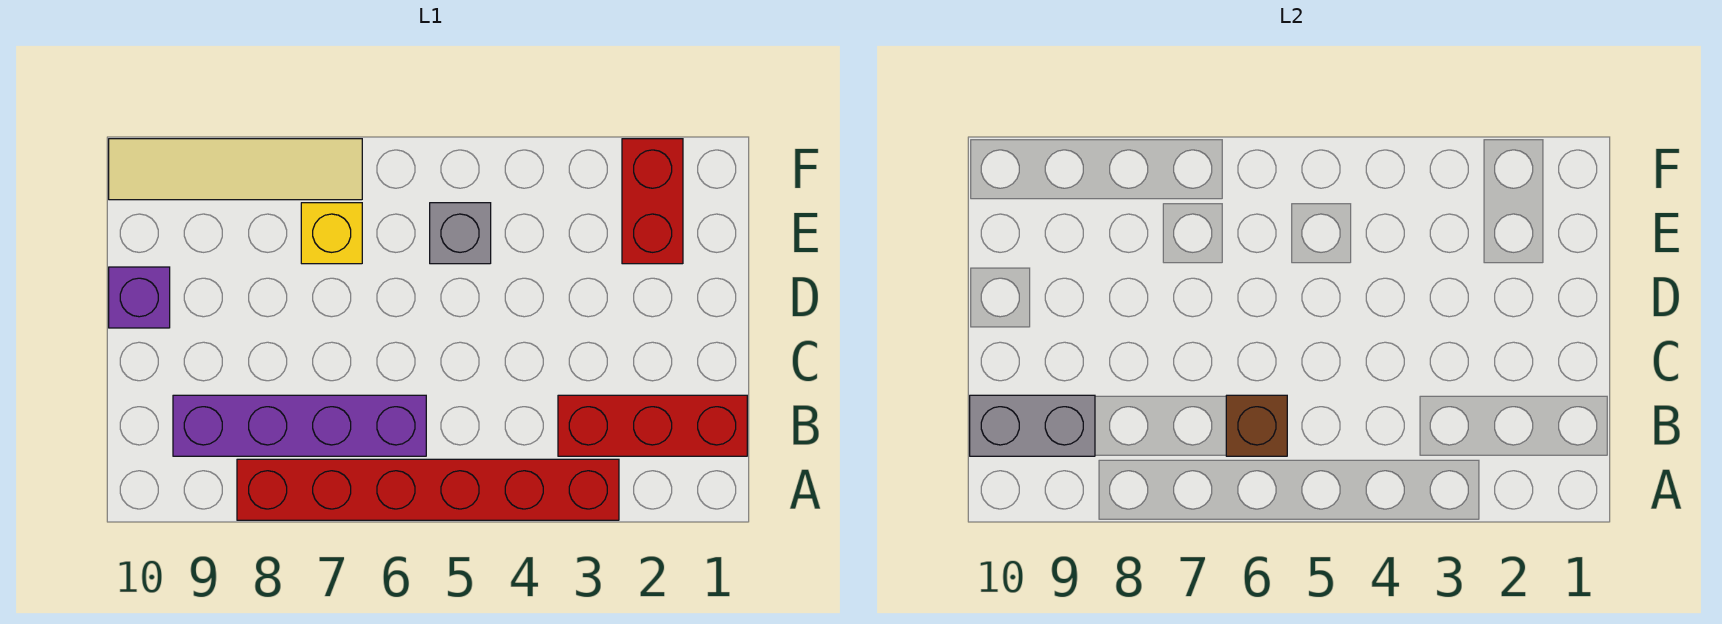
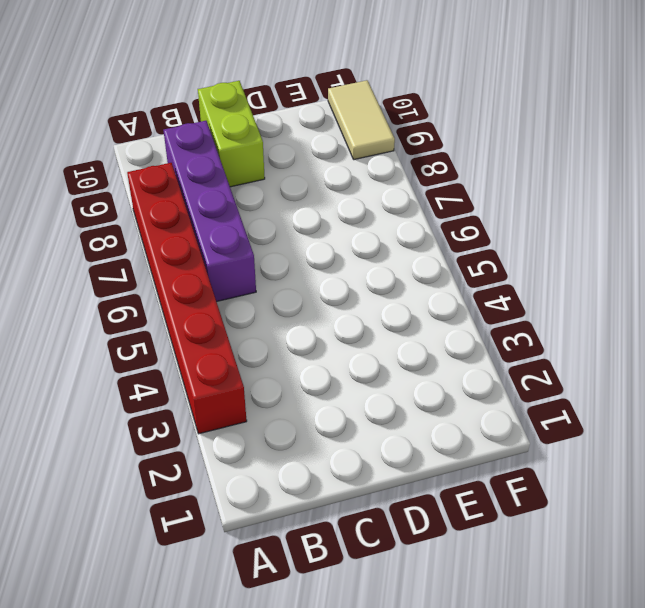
lime 1x2 brick [198,81,265,187] -> none
tan 1x2 tile [328,80,395,160] -> tan 1x4 tile [109,139,362,200]
none -> red 1x3 brick [558,395,747,456]
none -> purple 1x1 brick [109,267,170,328]

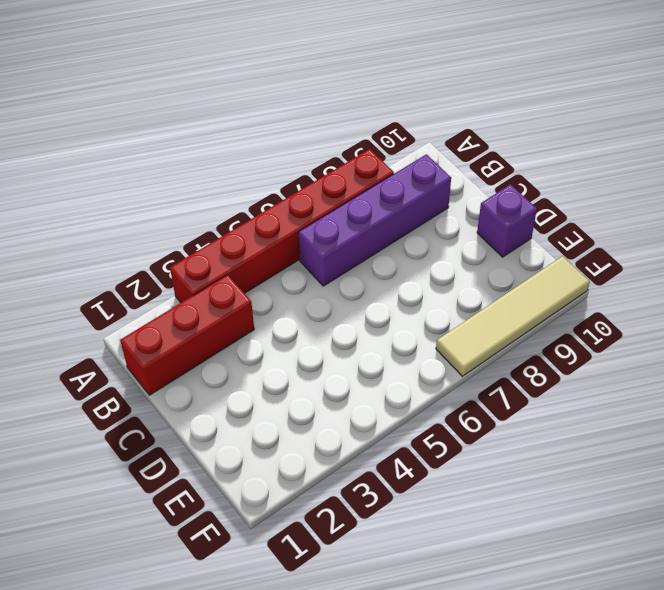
none -> red 1x2 brick [622,139,683,264]
none -> grey 1x1 brick [430,203,491,264]

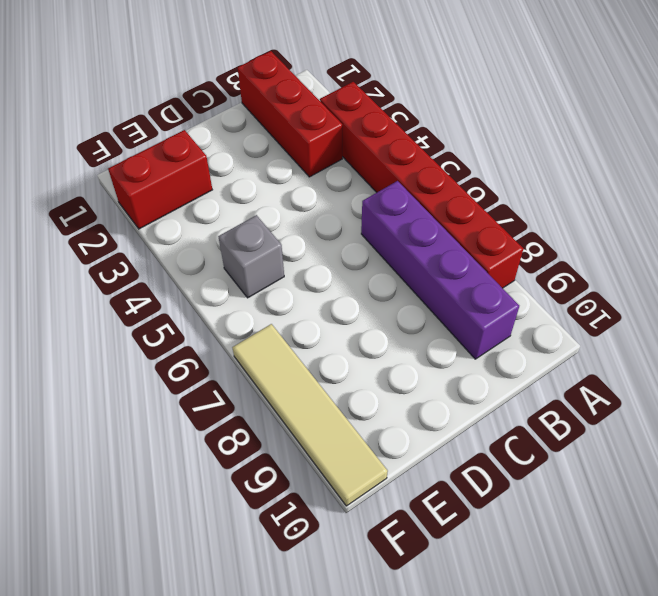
none -> purple 1x1 brick [109,267,170,328]
none -> yellow 1x1 brick [301,203,362,264]

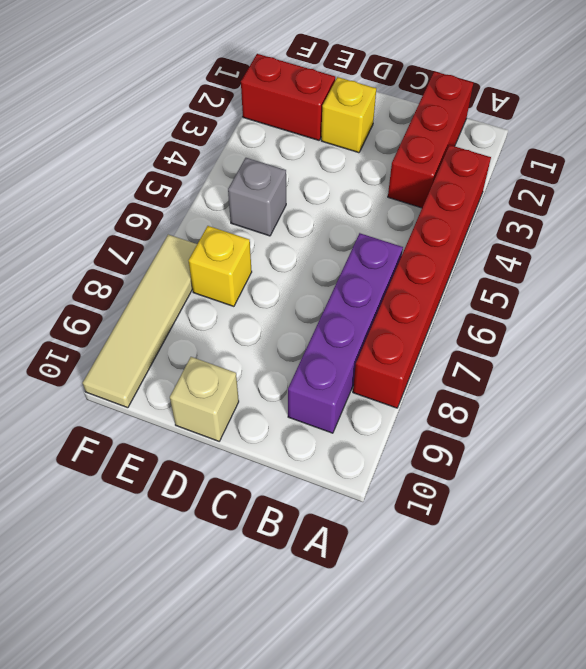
yellow 1x1 brick [321,77,376,153] -> none
tan 1x1 brick [170,357,239,441] -> purple 1x1 brick [109,267,170,328]
none -> brown 1x1 brick [1226,395,1287,456]
none -> grey 1x2 brick [970,395,1095,456]

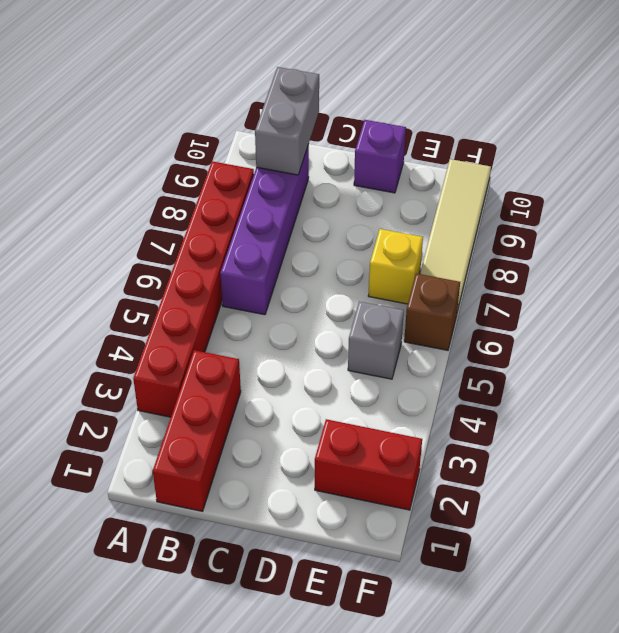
brown 1x1 brick [404,273,460,350] -> brown 1x1 brick moved to [1226,395,1287,456]

